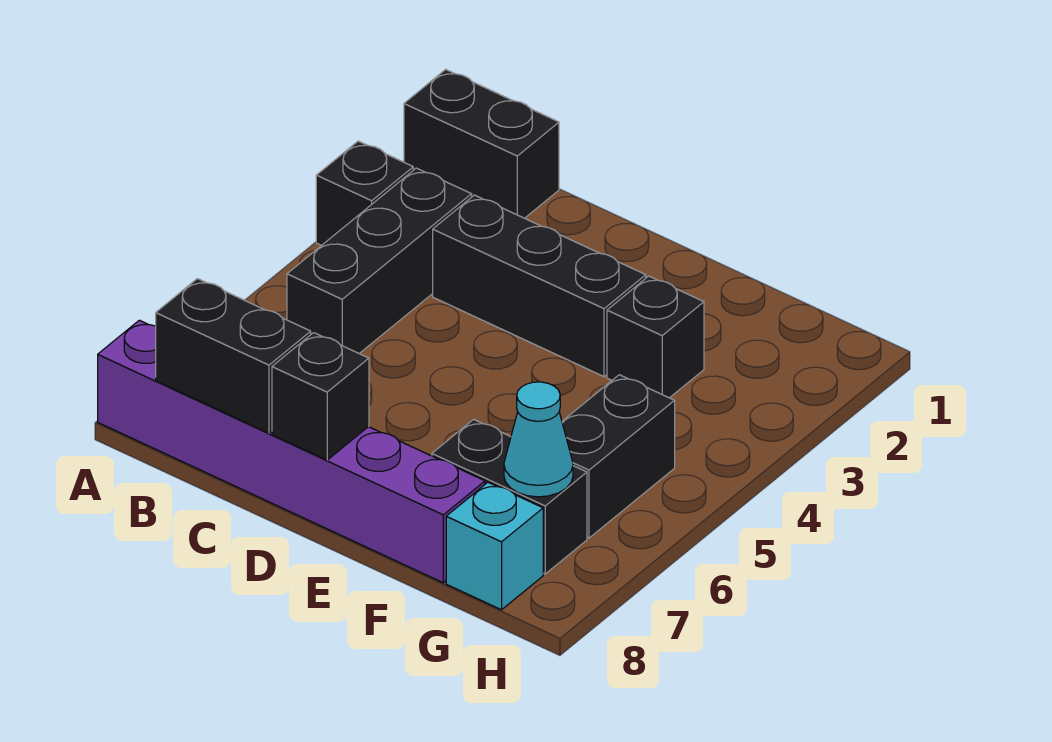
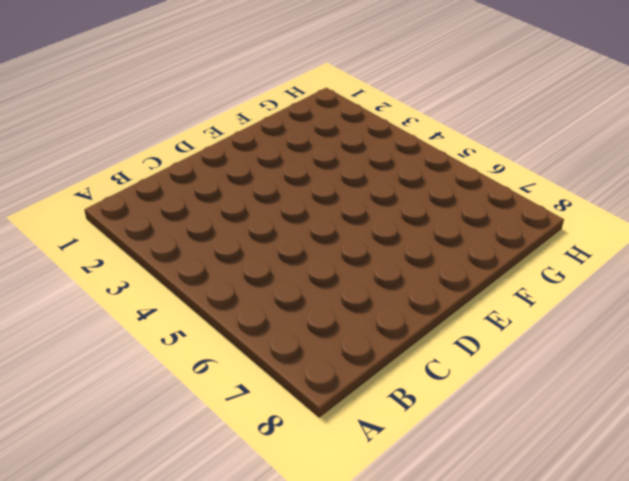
none -> black 1x2 brick [404,69,559,218]
none -> black 1x1 brick [316,141,413,246]
none -> purple 1x6 brick [98,320,485,583]

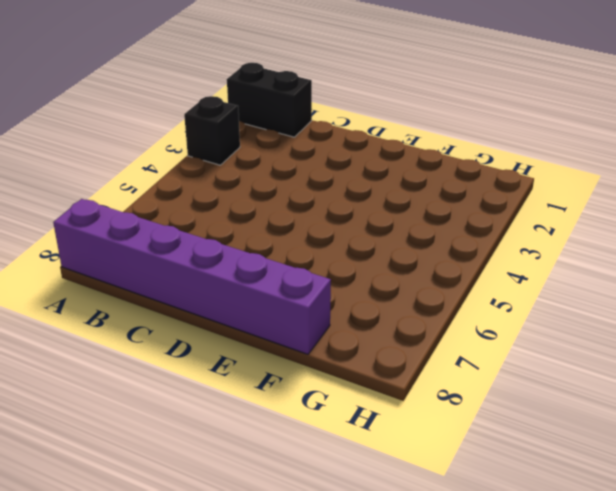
none -> black 1x3 brick [287,168,472,354]
none -> black 1x3 brick [433,195,646,377]
none -> black 1x1 brick [607,276,704,398]

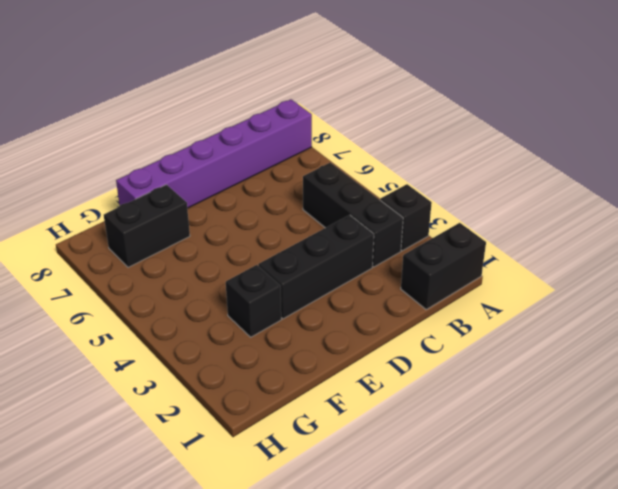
none -> black 1x2 brick [562,375,675,538]
none -> cyan 1x1 brick [446,482,543,610]
none -> black 1x2 brick [156,279,311,433]

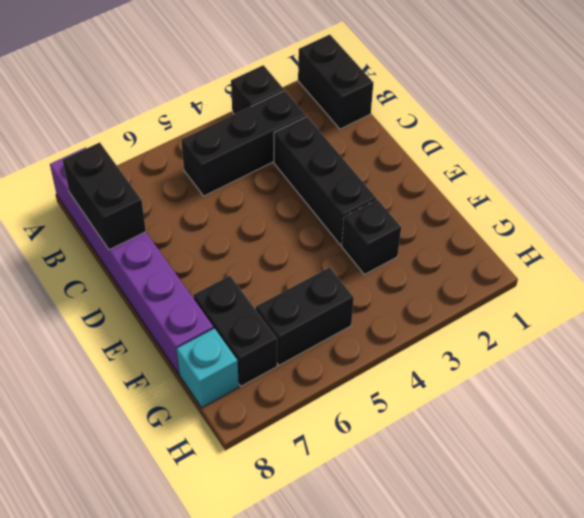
none -> black 1x1 brick [272,333,369,460]
none -> cyan 1x1 cone [504,382,573,497]

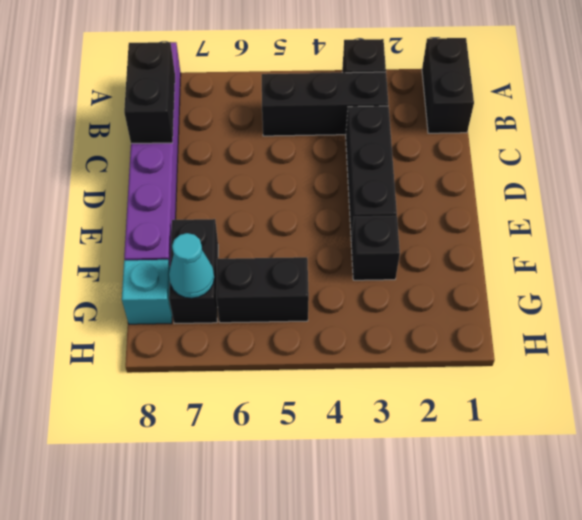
none -> black 1x1 brick [272,333,369,460]

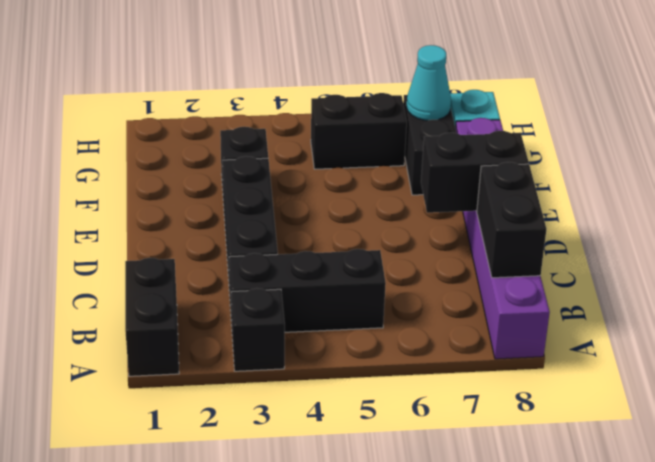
black 1x2 brick [421,131,529,213] -> black 1x1 brick [272,333,369,460]

